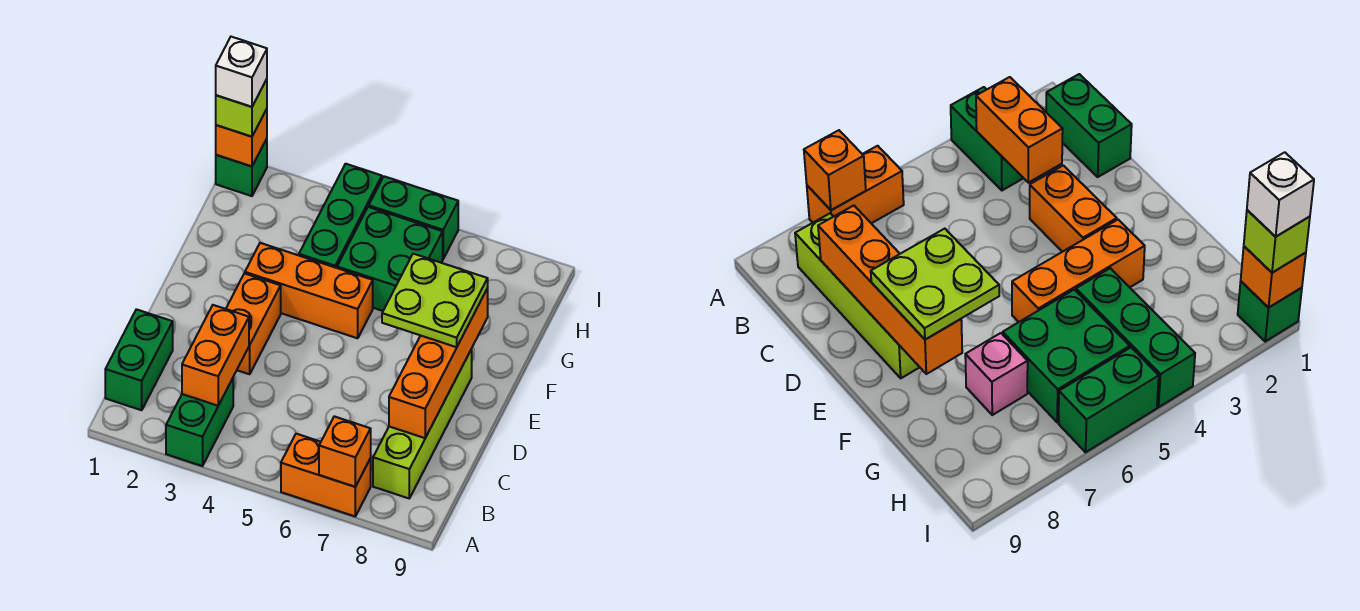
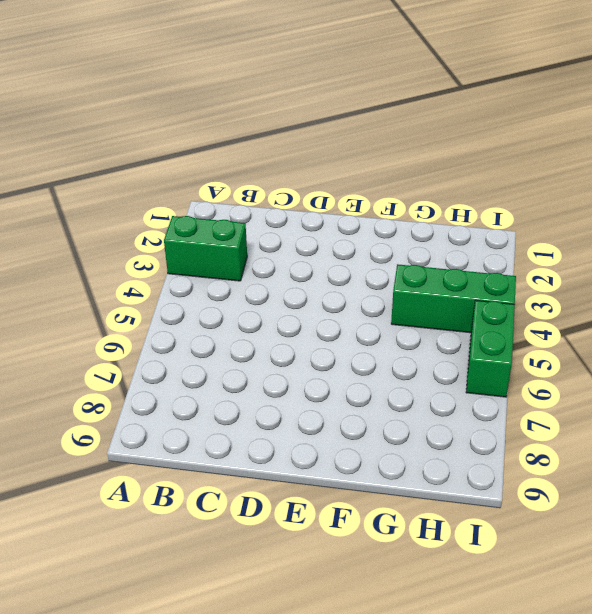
none -> orange 1x2 brick [281,434,371,516]
none -> green 1x2 brick [105,309,173,410]
none -> lime 1x4 brick [373,349,472,498]

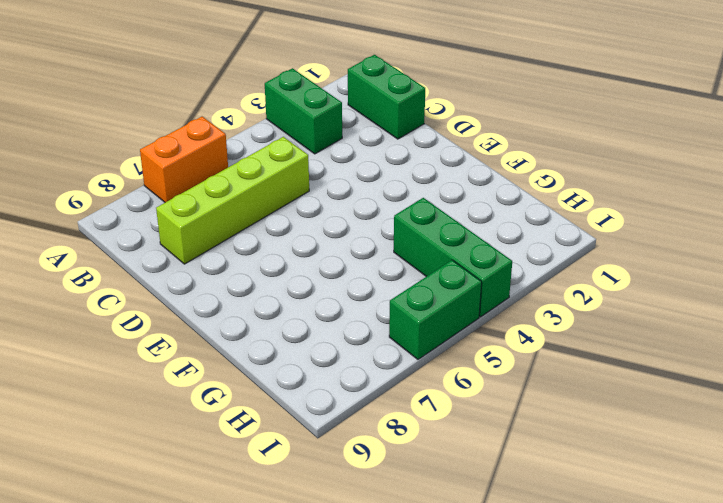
lime 1x4 brick [156,137,309,264] -> lime 1x4 brick turned to [373,349,472,498]
none -> orange 1x2 brick [226,273,281,374]
none -> orange 1x3 brick [245,243,373,338]
none -> green 2x2 brick [337,207,443,311]

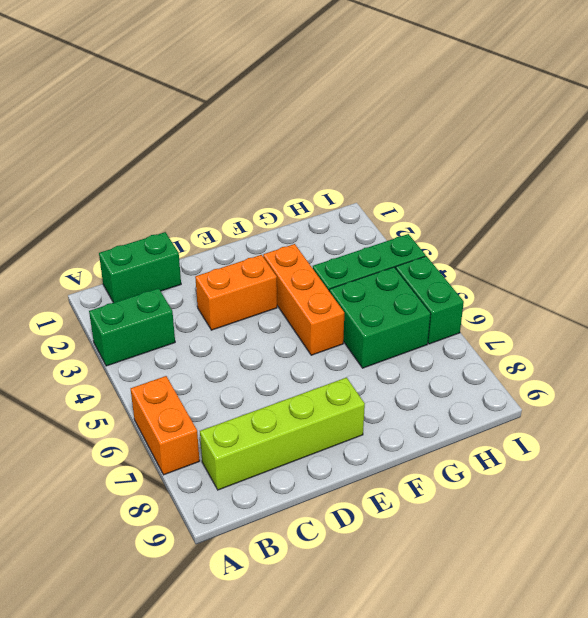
none -> pink 1x1 brick [965,333,1028,415]
none -> green 1x1 brick [216,139,267,196]
none -> orange 1x1 brick [319,416,371,487]

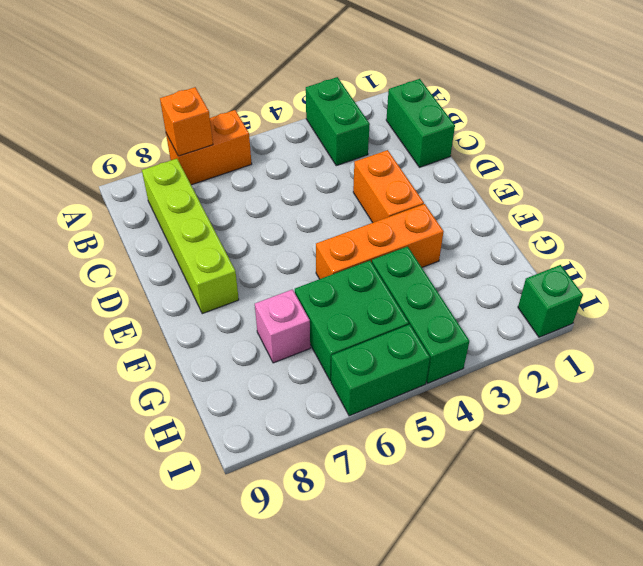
none -> orange 1x2 brick [182,305,249,406]
none -> orange 1x4 brick [389,288,488,438]
none -> orange 1x1 brick [216,109,267,166]

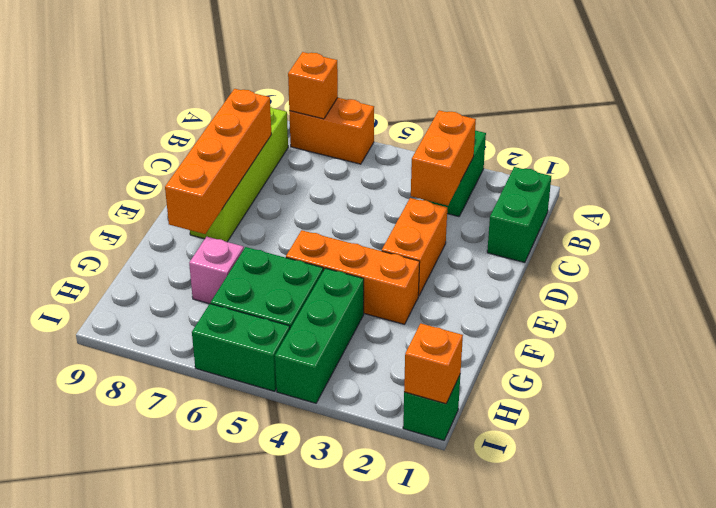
none -> lime 2x2 plate [382,254,488,347]
none -> lime 1x1 brick [216,79,267,137]
none -> white 1x1 brick [216,37,267,107]

